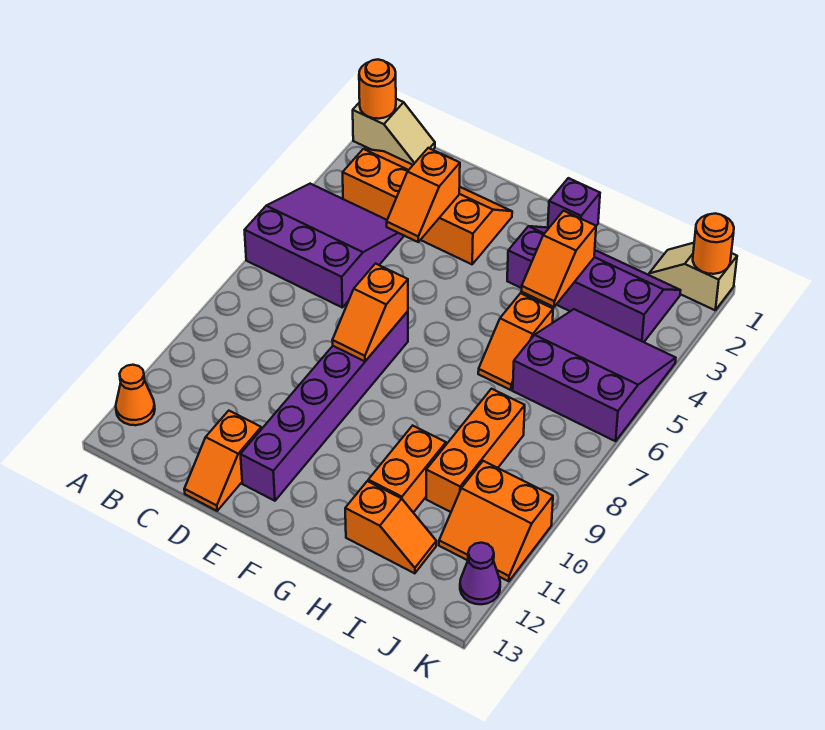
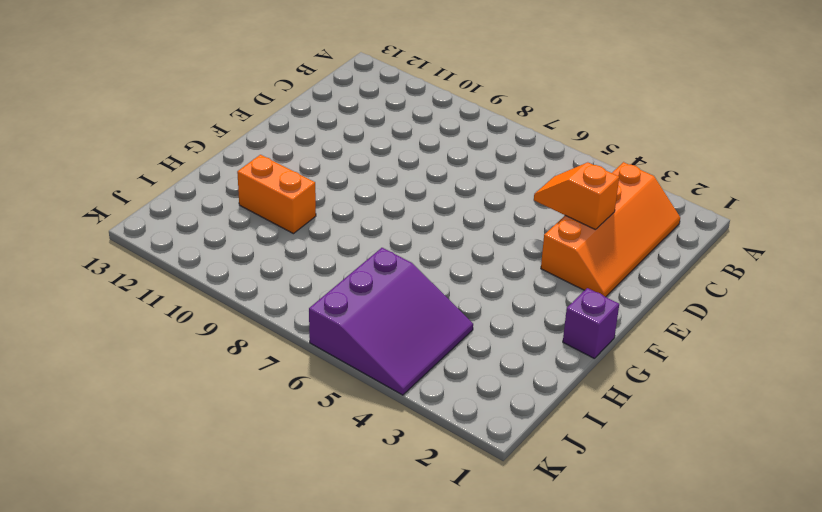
none -> tan 1x2 slope [353,99,435,165]
none -> purple 3x3 slope [245,184,404,308]
none -> orange 1x1 cone [116,365,155,425]

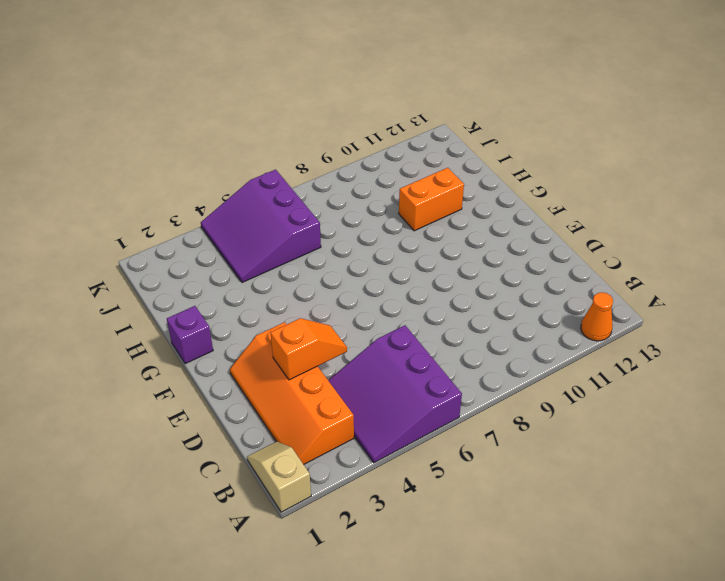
none -> orange 1x2 slope [184,411,261,511]
none -> purple 1x6 brick [240,311,408,501]
none -> purple 2x4 slope [507,226,681,342]

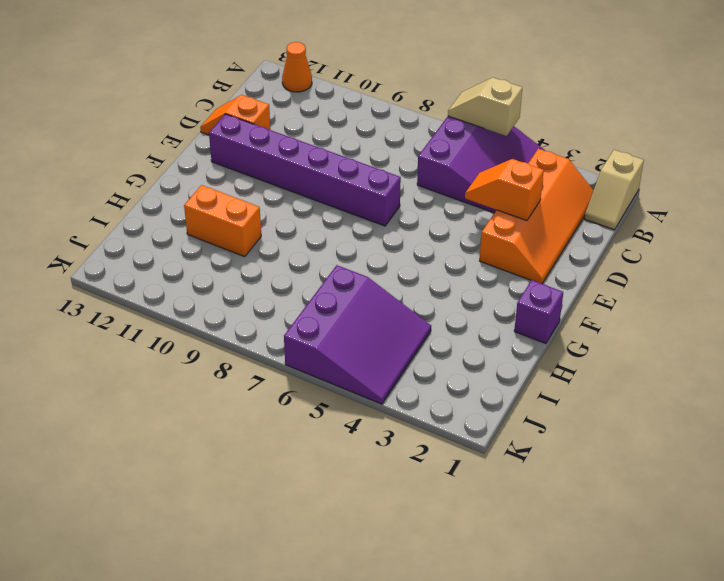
tan 1x2 slope [448,77,522,136] -> tan 1x2 slope turned to [649,243,737,310]
none -> purple 2x4 slope [507,226,681,342]
none -> orange 1x2 slope [478,293,553,390]
none -> orange 1x2 slope [345,481,436,573]

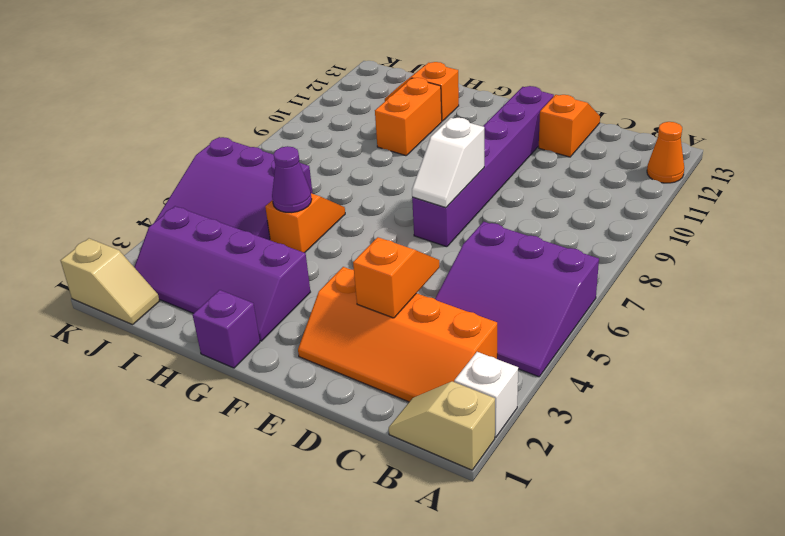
white 1x1 brick [454,352,518,437] -> none
white 1x2 slope [412,118,484,208] -> orange 1x2 slope [332,264,408,361]
purple 1x1 cone [272,146,312,213] -> purple 1x1 cone moved to [460,543,500,604]
none -> orange 1x3 brick [426,389,525,512]
none -> orange 2x2 slope [439,461,553,581]
none -> orange 1x1 round brick [359,60,396,119]

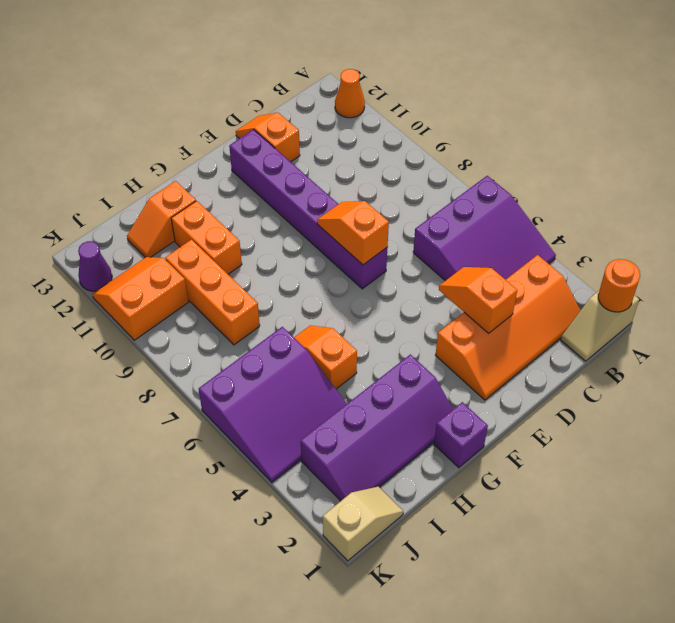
none -> orange 1x2 slope [521,211,596,307]
none -> orange 1x1 round brick [693,213,734,274]

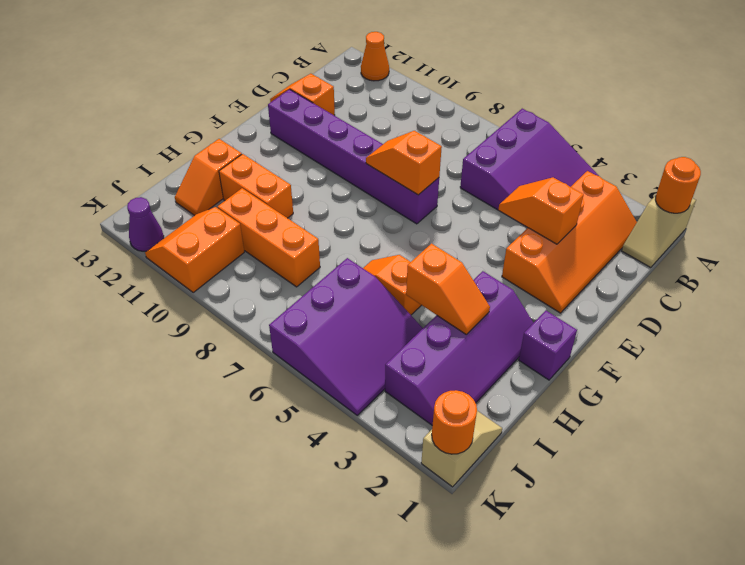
orange 1x2 slope [406,244,490,334] -> orange 1x2 slope turned to [521,211,596,307]

